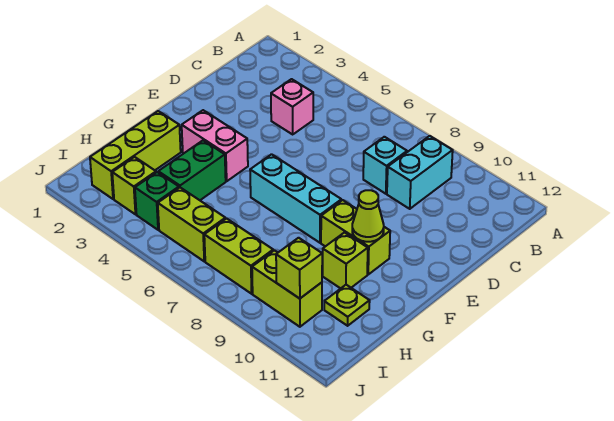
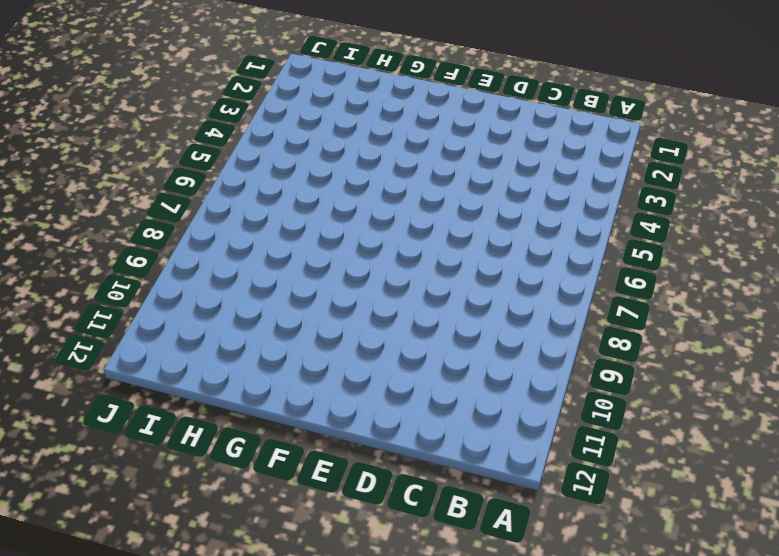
none -> cyan 1x2 brick [387,136,453,209]
none -> pink 1x1 brick [271,79,313,134]
none -> cyan 1x1 brick [363,137,407,194]

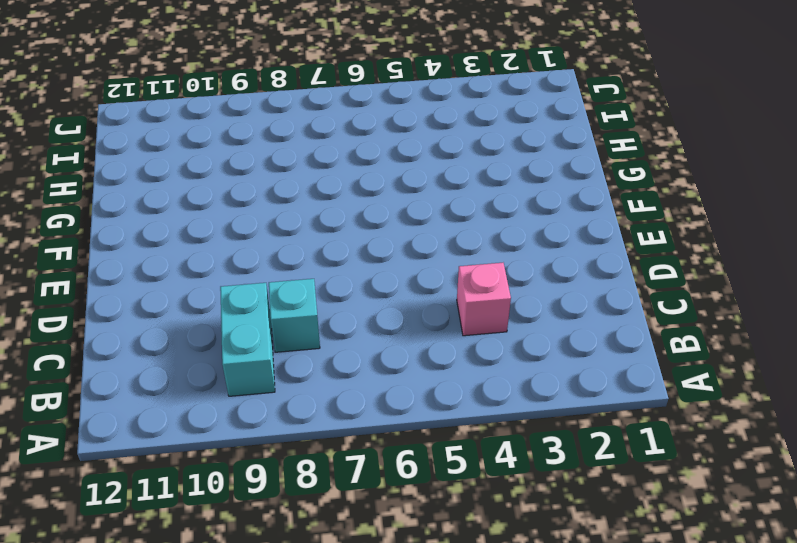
none -> pink 1x2 brick [182,110,248,181]
none -> cyan 1x3 brick [250,154,341,243]
none -> lime 1x2 brick [321,200,390,274]

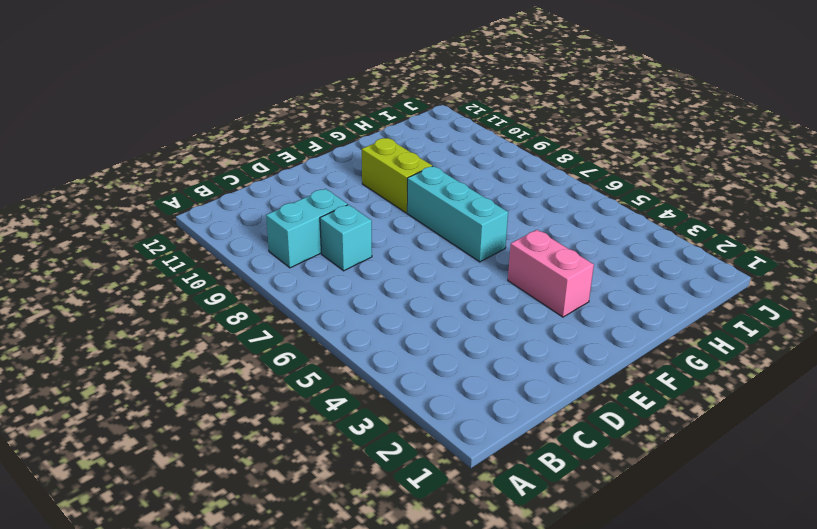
none -> pink 1x1 brick [271,79,313,134]
none -> lime 1x3 brick [90,111,181,199]
none -> green 1x2 brick [158,140,226,200]

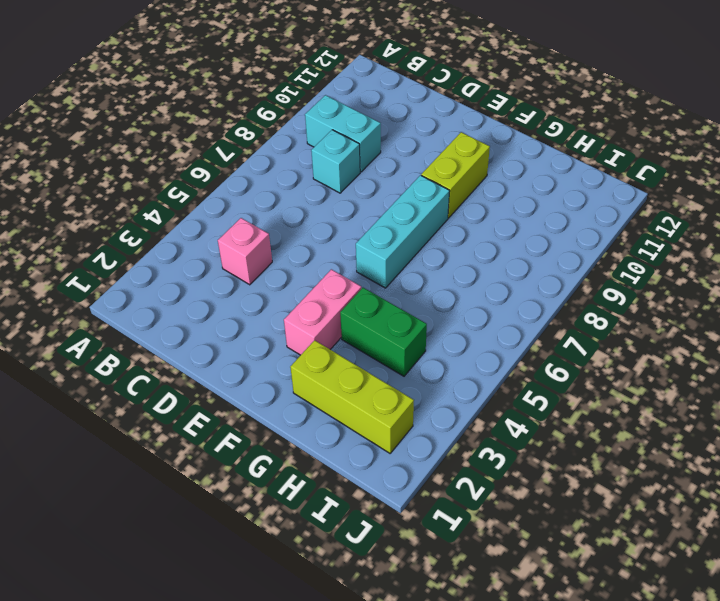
none -> lime 1x1 brick [323,233,368,288]
none -> lime 1x1 plate [324,285,370,326]
none -> lime 1x1 brick [112,157,156,214]

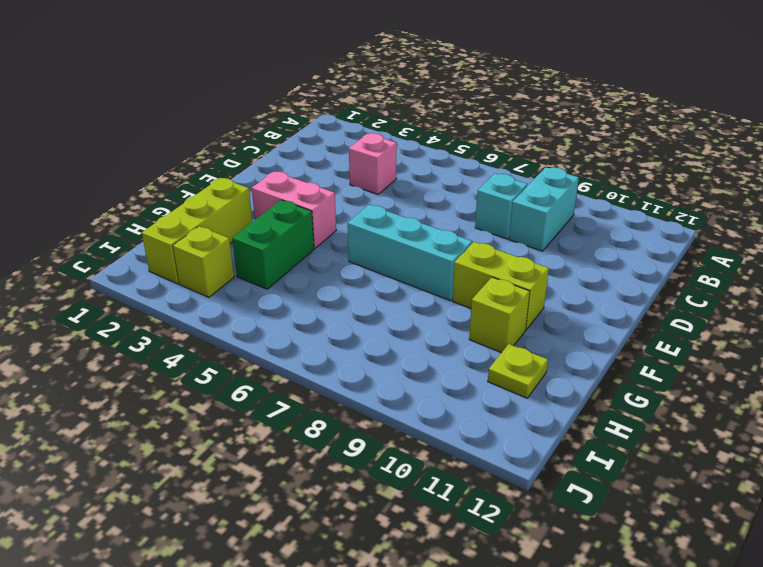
none -> green 1x1 brick [135,172,179,230]
none -> lime 1x2 brick [158,188,226,261]
none -> lime 1x2 brick [204,218,273,294]

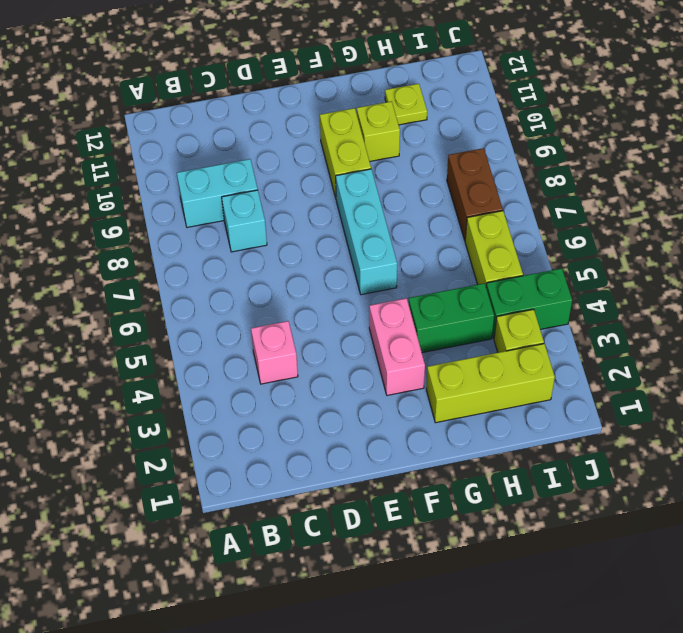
green 1x2 brick [486,268,572,338] -> green 1x1 brick [135,172,179,230]
brown 1x2 brick [447,148,503,240] -> lime 1x2 brick [204,218,273,294]
none -> lime 1x2 brick [252,250,322,327]
none -> lime 1x1 cone [352,190,384,242]
none -> lime 1x1 brick [276,238,322,299]

